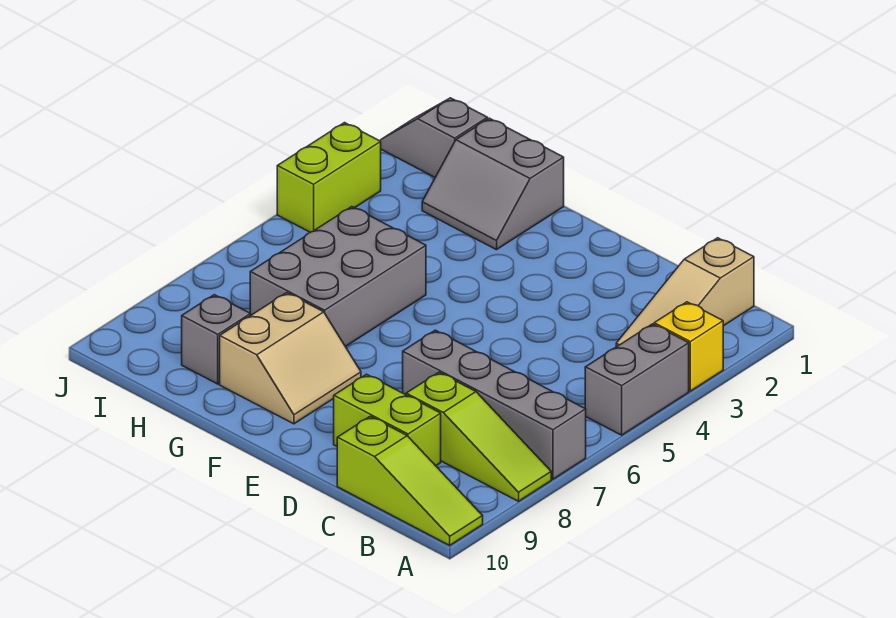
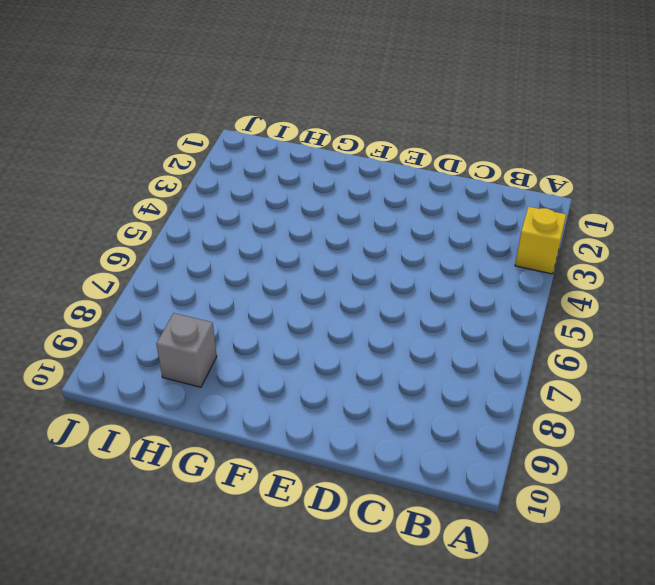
none -> grey 1x2 brick [585,324,689,435]
none -> grey 1x4 brick [403,330,586,479]
none -> lime 1x3 slope [406,372,551,501]

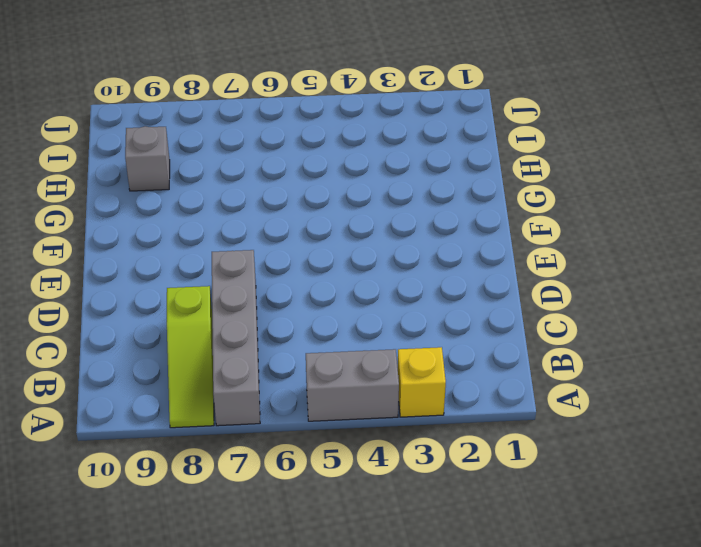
none -> lime 1x3 slope [337,416,483,545]
none -> tan 1x3 slope [616,238,754,347]
none -> lime 1x2 brick [334,374,441,466]

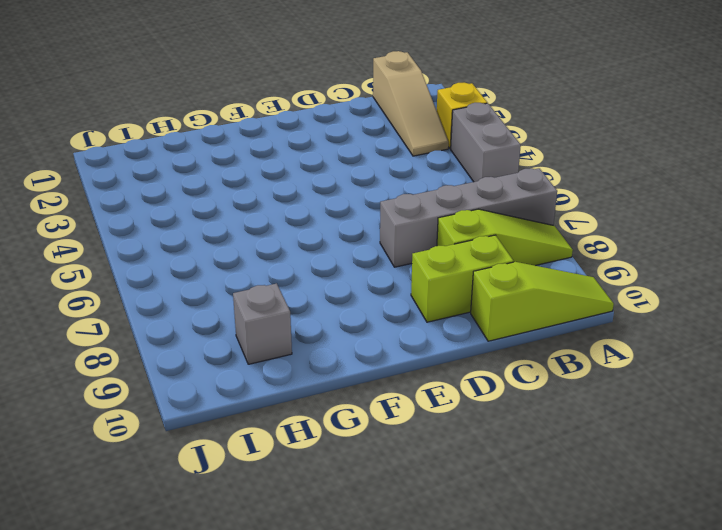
none -> tan 2x2 slope [220,293,361,424]
none -> grey 2x2 slope [422,118,564,250]
none -> grey 2x3 brick [250,207,426,347]

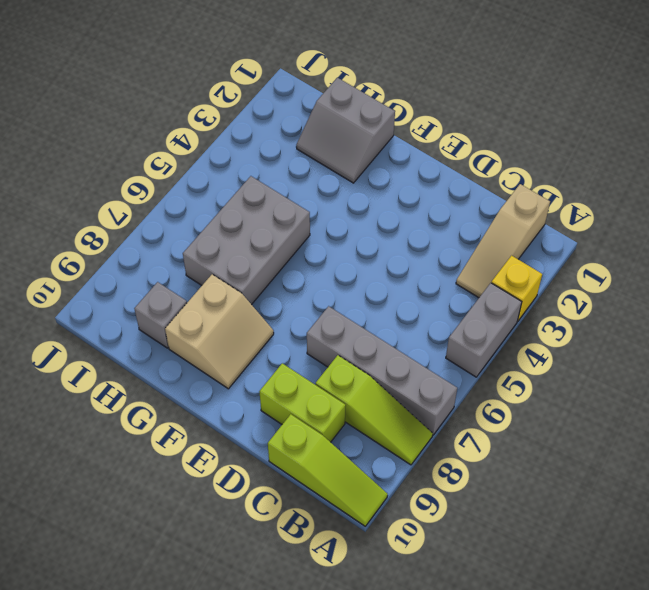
none -> grey 1x2 slope [381,98,488,177]
none -> lime 1x2 brick [277,123,381,232]

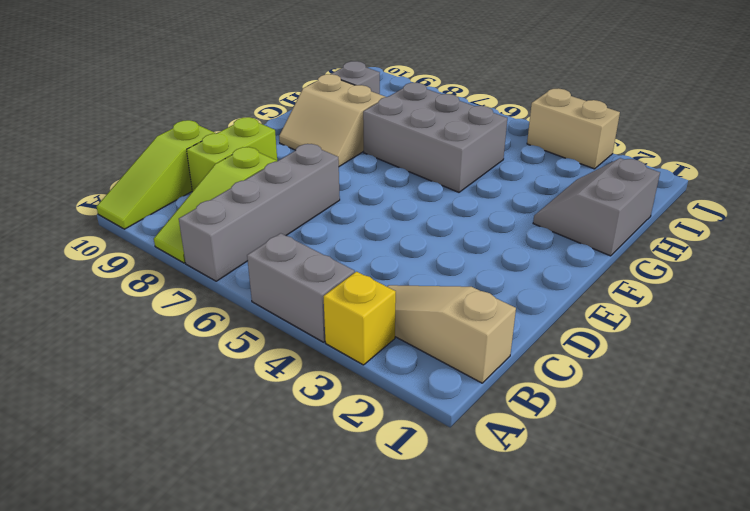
tan 1x2 brick [527,88,620,169] -> lime 1x2 brick [277,123,381,232]
none -> grey 1x2 slope [381,98,488,177]

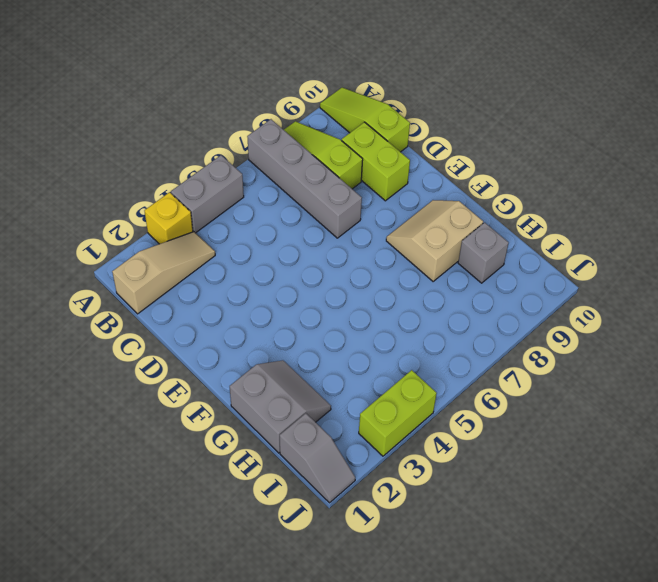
none -> grey 2x3 brick [250,207,426,347]

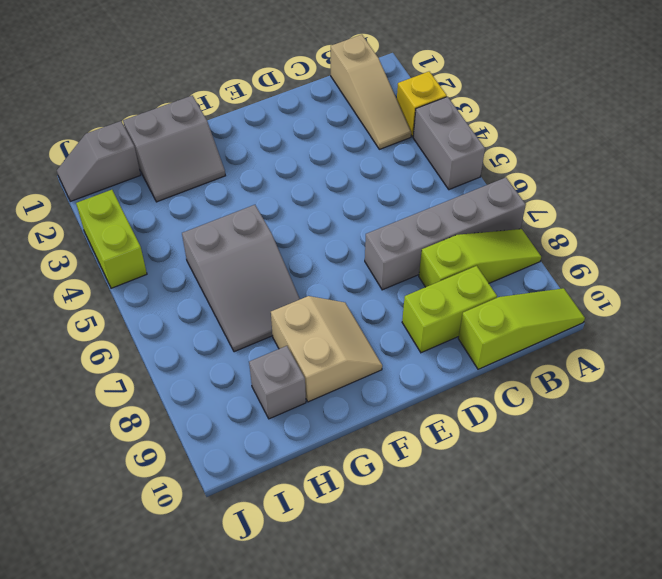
grey 2x3 slope [182,205,300,352] -> grey 2x3 brick [250,207,426,347]

